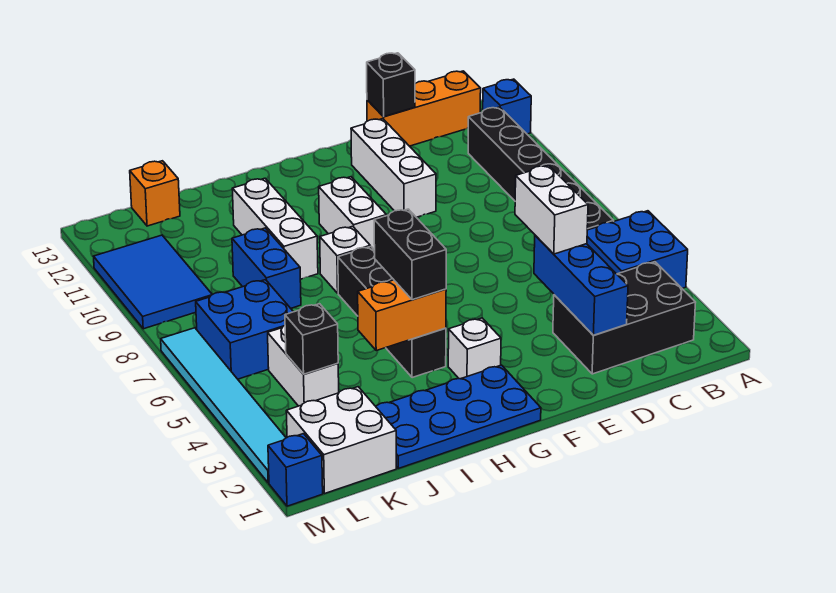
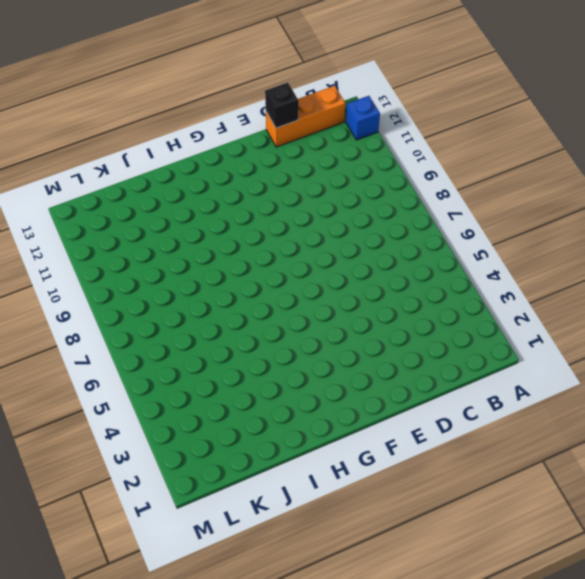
none -> blue 2x2 brick [587,211,688,288]
none -> black 2x3 brick [553,262,696,374]
none -> black 1x6 brick [468,107,614,230]

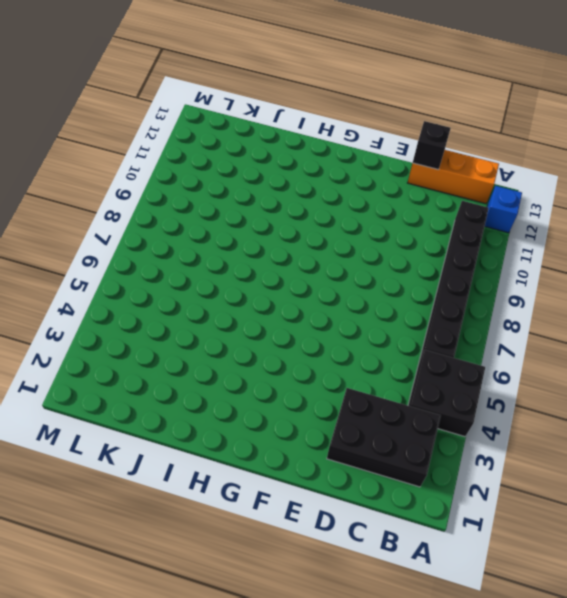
black 2x2 brick [408,350,485,437] -> blue 2x2 brick [587,211,688,288]
none -> white 1x3 brick [351,119,436,217]
none -> blue 2x4 plate [376,365,541,468]
none -> white 1x1 brick [448,318,501,379]

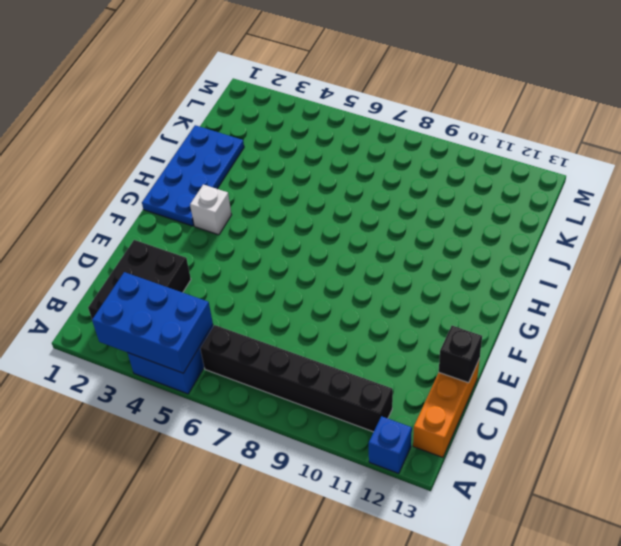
blue 2x3 brick [92,272,213,373] -> none
none -> white 1x3 brick [351,119,436,217]
none -> white 1x2 brick [319,177,386,250]
none -> black 1x4 brick [338,246,446,378]

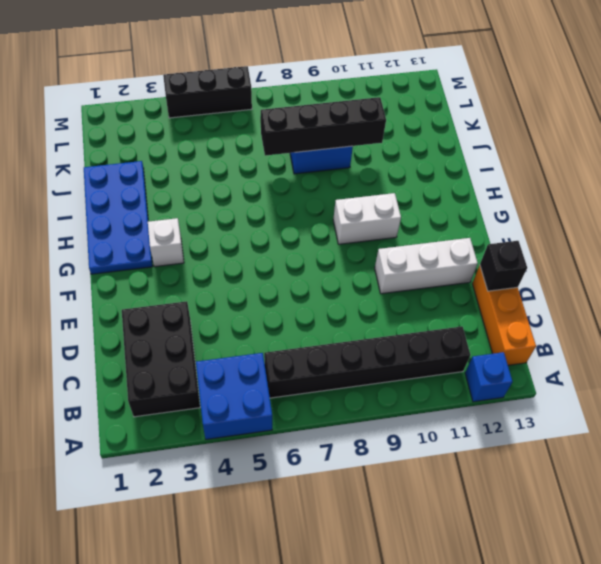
black 1x4 brick [261,97,386,156] -> black 1x4 brick moved to [338,246,446,378]
black 1x3 brick [163,66,252,118] -> cyan 1x6 tile [161,328,286,483]
none -> white 1x1 brick [320,226,370,293]
none -> white 1x3 brick [232,178,318,279]
none -> white 2x2 brick [286,387,396,494]

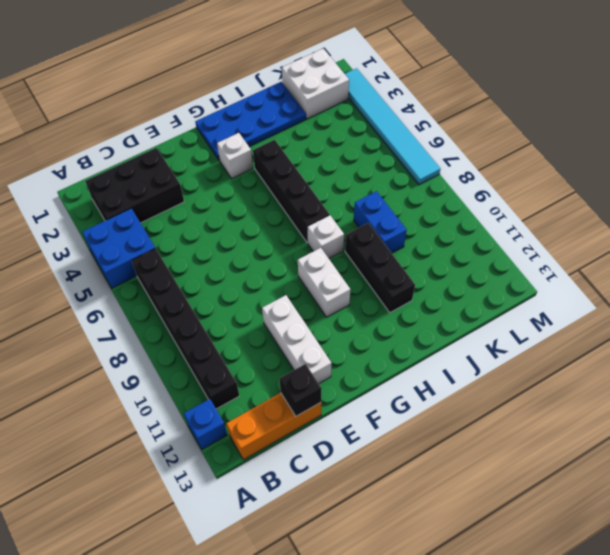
black 1x3 brick [345,223,415,313] -> white 1x3 brick [232,178,318,279]
none -> white 1x2 brick [268,326,339,406]
none -> blue 2x2 brick [196,280,293,379]
none -> orange 1x1 brick [130,161,180,226]

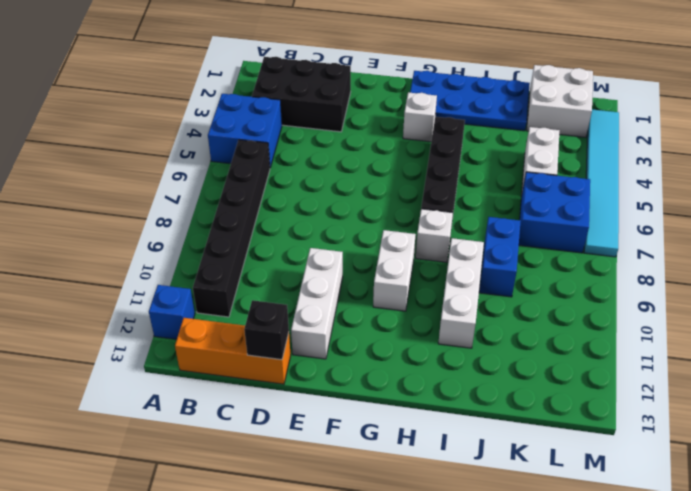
none -> orange 1x1 brick [130,161,180,226]
none -> blue 2x3 tile [93,235,212,329]
none -> blue 1x1 brick [268,434,323,506]

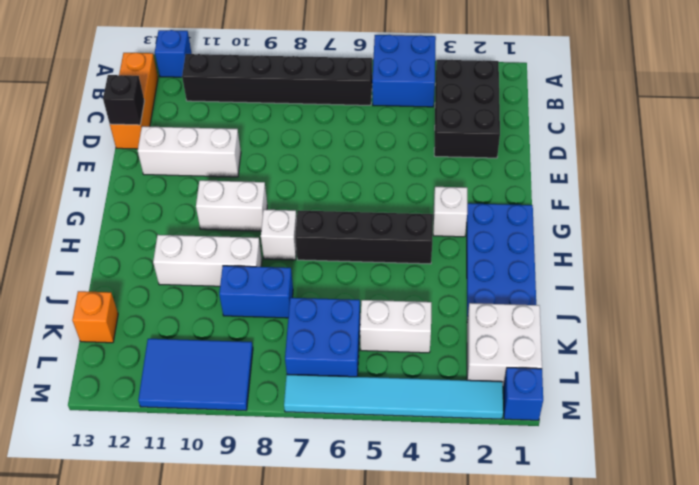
none -> blue 1x3 brick [534,235,628,335]
none -> orange 1x2 brick [358,280,446,351]
none -> black 1x1 brick [285,304,338,374]

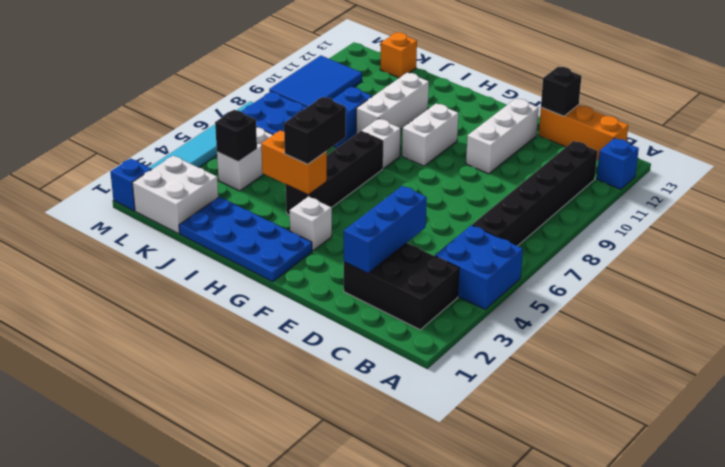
none -> white 1x2 brick [515,165,588,254]

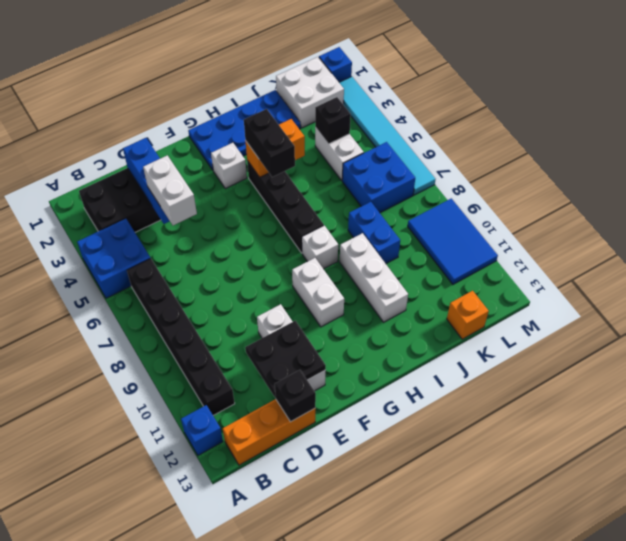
black 2x2 plate [245,321,326,397] -> none

